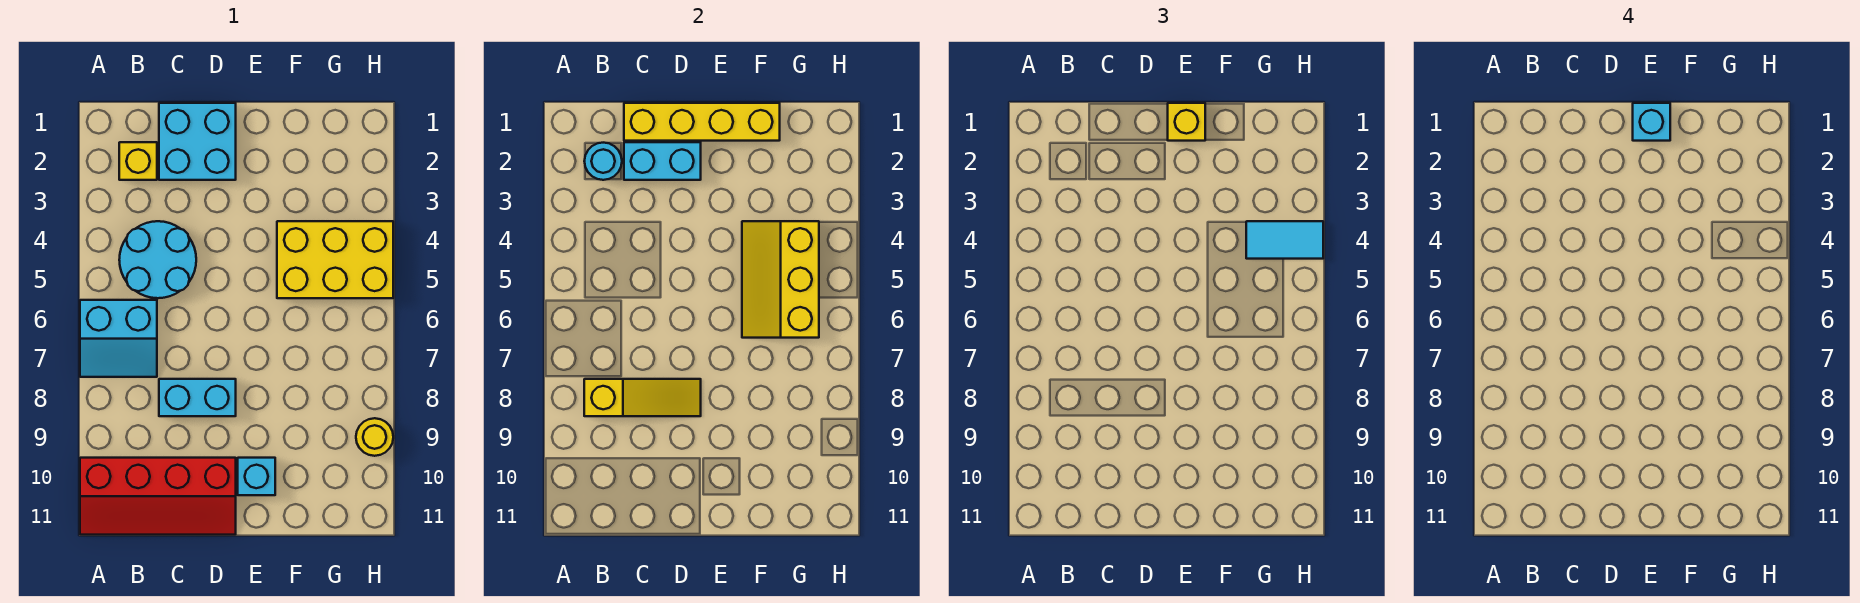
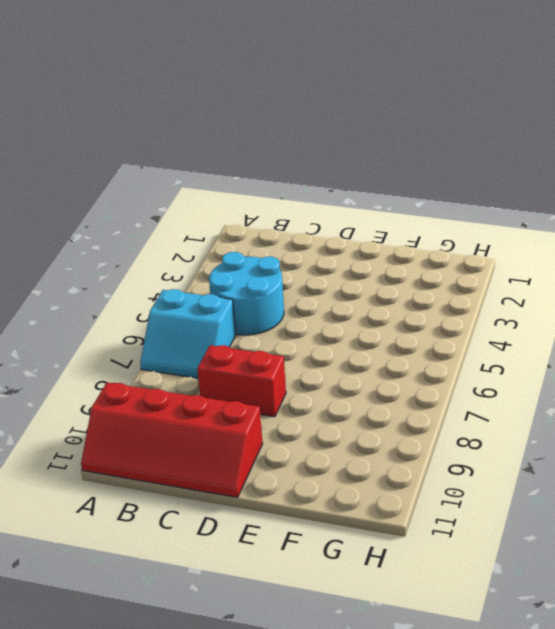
red 1x2 brick [197,345,286,417] -> cyan 1x2 brick [159,379,236,416]
none -> yellow 1x1 brick [119,142,157,180]
none -> cyan 2x2 brick [159,103,236,180]
none -> cyan 1x1 brick [238,458,275,495]

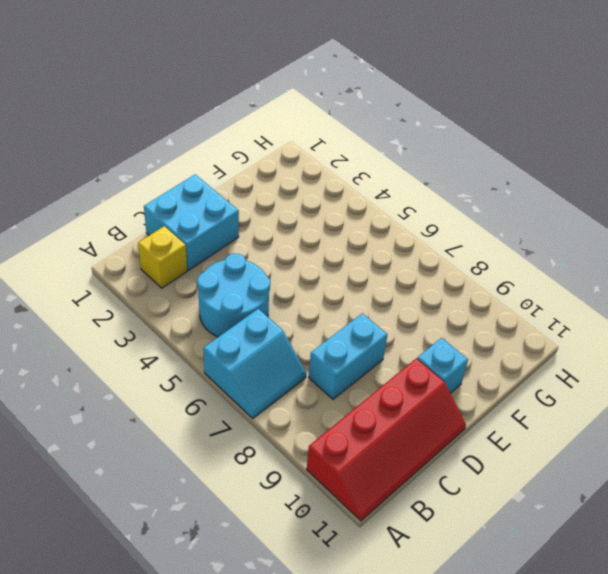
none -> yellow 2x3 brick [277,221,393,298]
none -> yellow 1x1 round brick [356,418,393,456]
none -> cyan 1x1 round brick [584,143,622,180]

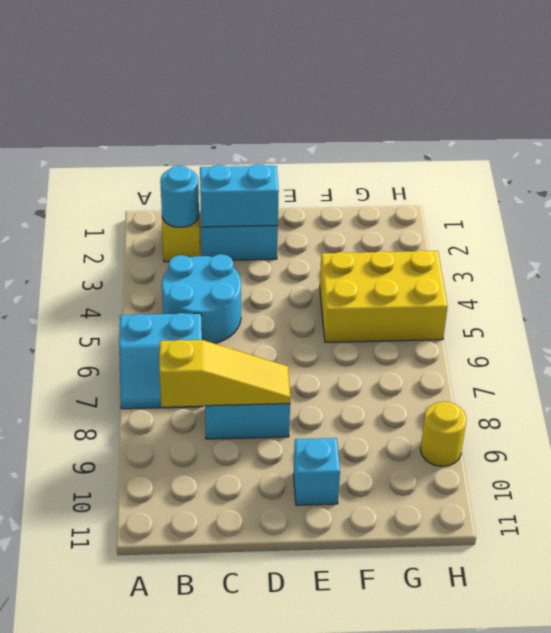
none -> red 2x4 slope [80,458,236,535]
none -> yellow 1x4 brick [624,103,780,141]
none -> yellow 2x3 slope [742,221,819,338]

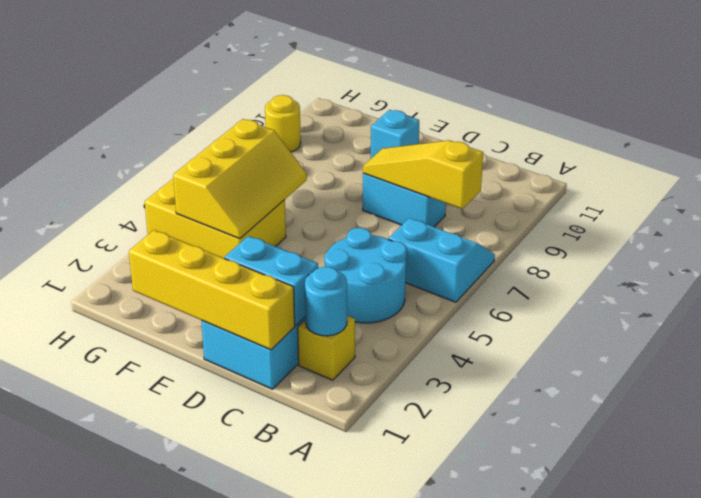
none -> red 2x4 slope [80,458,236,535]
none -> yellow 1x1 brick [1168,103,1205,141]
none -> cyan 1x2 tile [1246,221,1323,259]

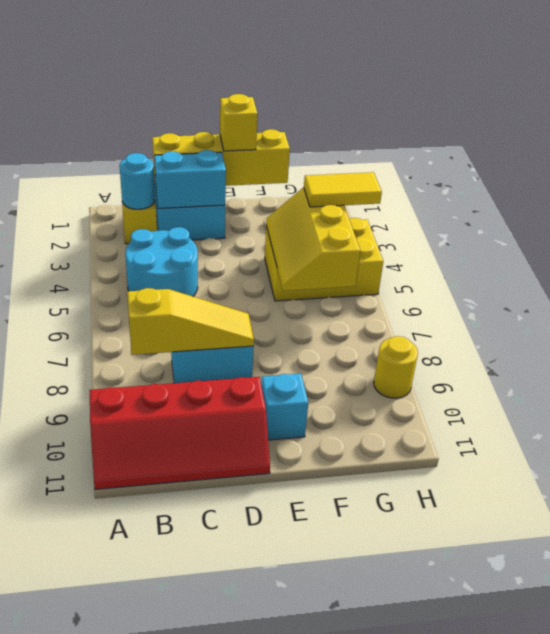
yellow 1x2 tile [304,172,382,207] -> cyan 1x2 tile [1246,221,1323,259]
none -> cyan 2x2 slope [80,300,157,377]
none -> cyan 1x1 brick [1633,103,1670,141]

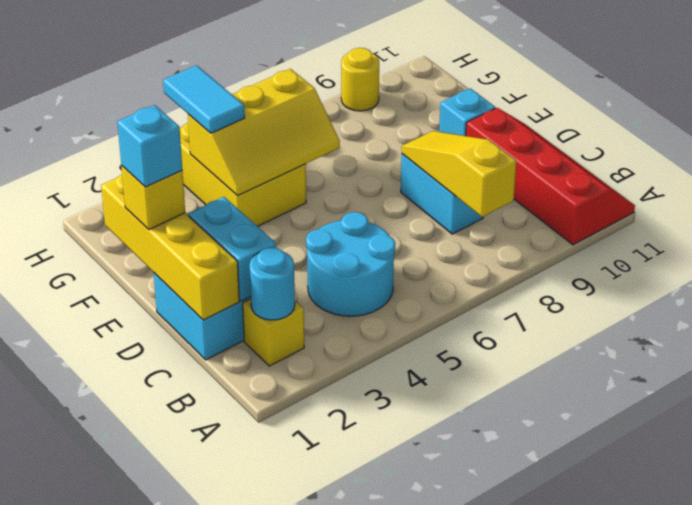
none -> cyan 2x2 slope [80,300,157,377]

